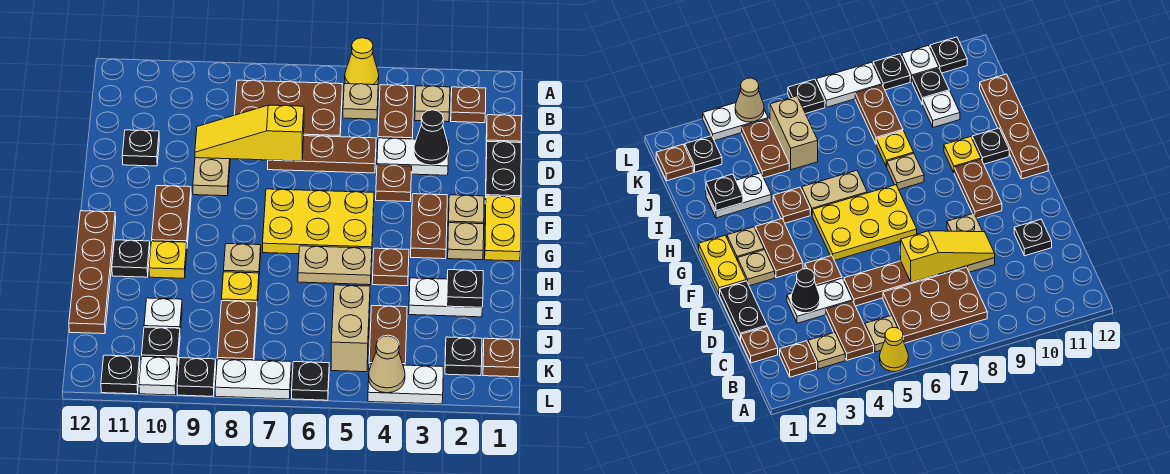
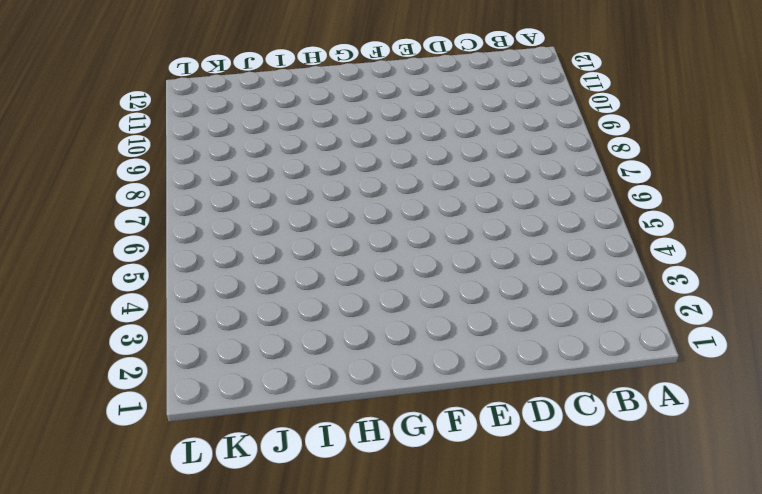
none -> yellow 1x1 cone [345,38,379,85]
none -> brown 1x1 plate [451,87,486,123]
none -> tan 1x1 plate [415,86,450,122]
none -> brown 1x2 plate [378,85,414,139]

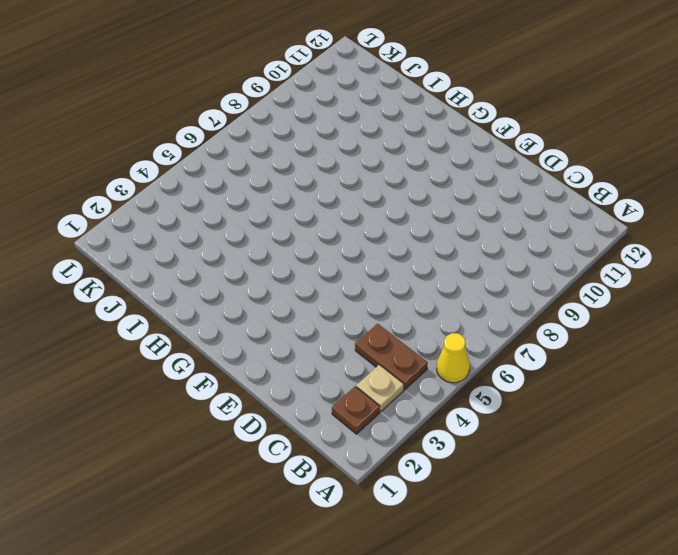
none -> tan 1x1 plate [343,84,378,119]
none -> brown 2x3 plate [235,80,343,137]
none -> brown 1x1 plate [486,115,522,145]
none -> black 1x2 plate [485,141,521,204]

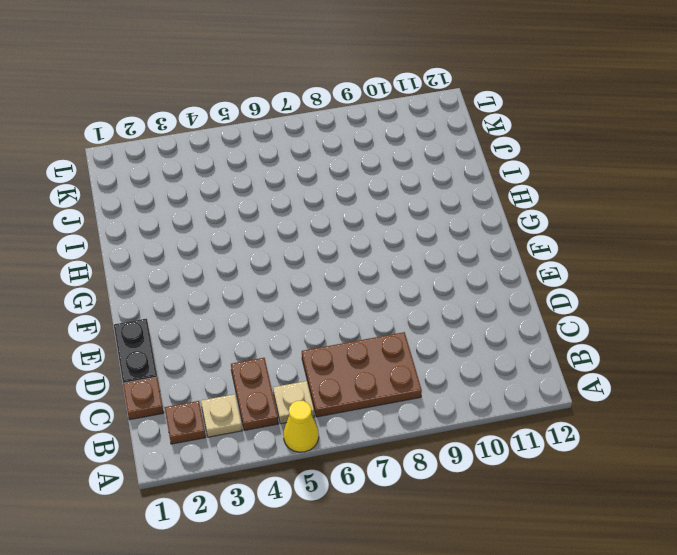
none -> white 1x2 plate [377,138,449,175]
none -> brown 1x3 plate [268,136,376,173]
none -> tan 1x2 plate [193,158,230,196]
none -> black 1x1 plate [122,130,159,166]

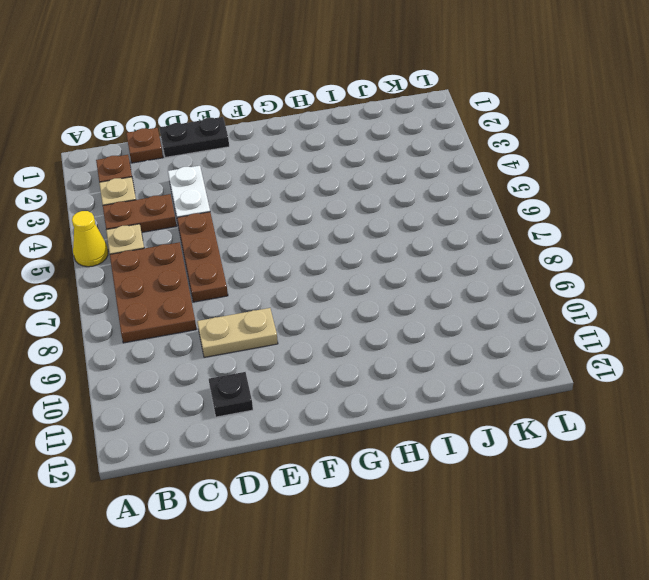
none -> brown 1x1 plate [376,165,412,202]
none -> yellow 1x2 plate [485,196,521,261]
none -> tan 1x1 plate [448,195,484,224]
none -> brown 1x2 plate [411,194,447,259]

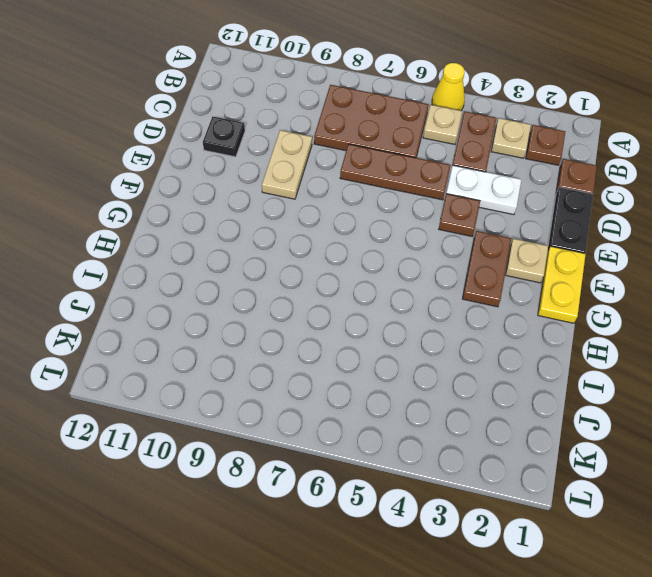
none -> yellow 2x3 plate [263,189,374,254]
none -> brown 1x2 plate [152,186,191,244]
none -> tan 1x1 plate [448,223,484,260]
none -> brown 1x4 plate [69,211,116,334]

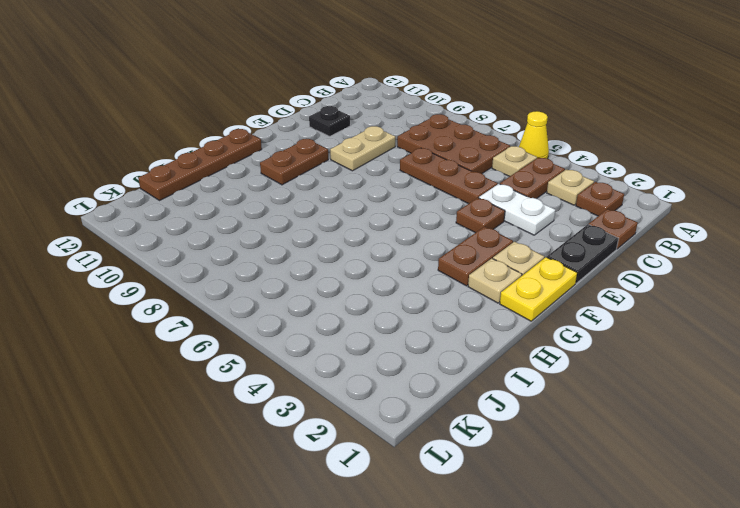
none -> yellow 2x3 plate [263,189,374,254]
none -> brown 1x1 plate [372,248,409,286]
none -> tan 1x2 plate [298,246,372,285]
none -> tan 1x1 plate [224,244,261,274]

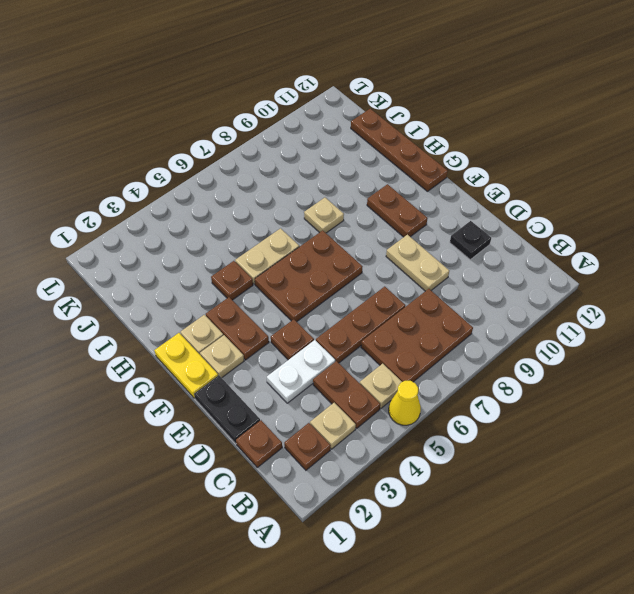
brown 2x3 plate [255,230,362,322] -> yellow 2x3 plate [263,189,374,254]
none -> yellow 1x1 plate [149,241,187,278]
none -> black 1x1 plate [112,240,150,277]
none -> white 1x2 plate [409,278,482,317]
none -> yellow 1x1 plate [222,272,259,306]

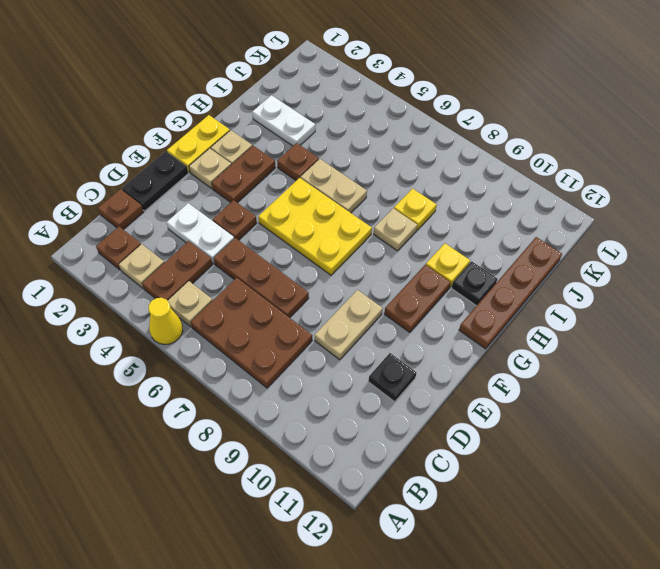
none -> brown 1x2 plate [369,306,407,365]
none -> tan 1x2 brick [331,285,370,372]
none -> brown 1x2 plate [217,301,257,360]
none -> white 1x1 plate [144,298,182,333]

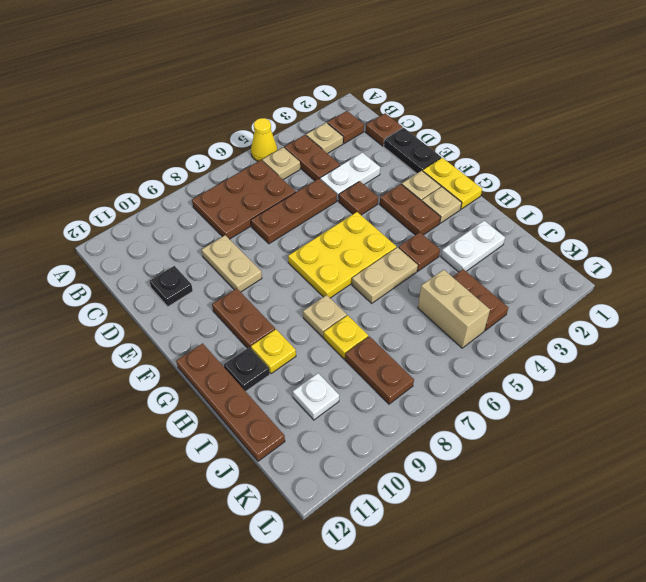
none -> brown 1x1 plate [483,338,520,377]
none -> black 1x1 plate [445,337,482,376]
none -> black 1x1 plate [142,327,180,359]
none -> white 1x2 plate [368,364,443,404]

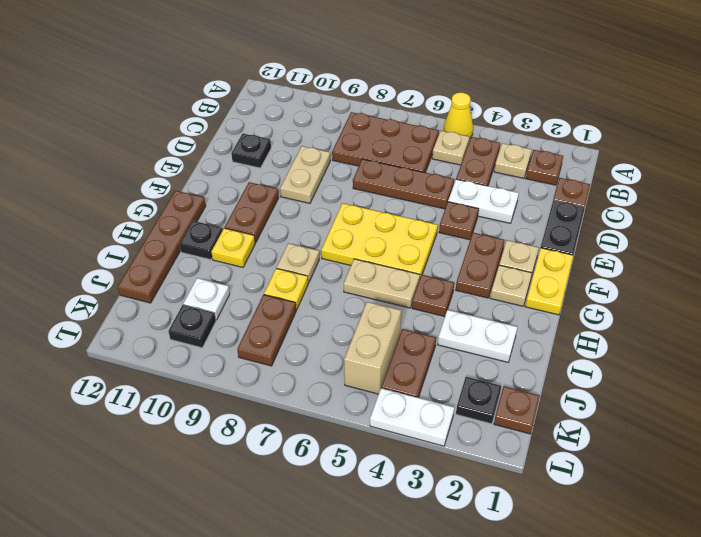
none -> black 1x1 plate [292,362,329,400]
none -> white 1x2 plate [215,359,291,399]
none -> black 1x1 plate [177,358,216,396]
none -> white 1x1 plate [139,356,178,395]

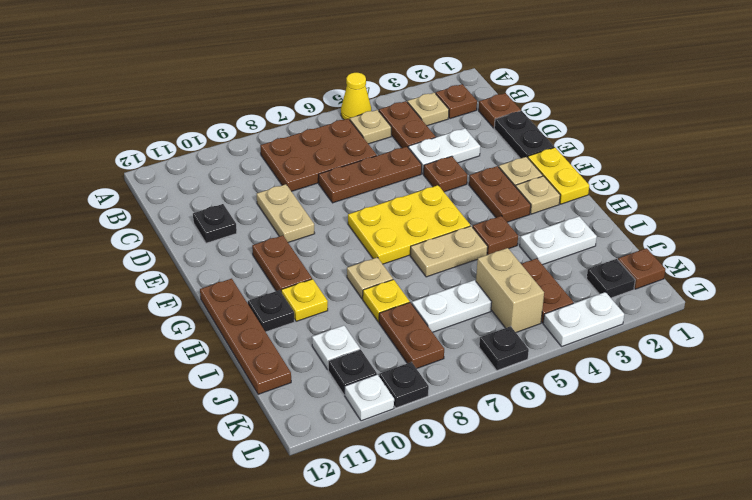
white 1x2 plate [412,280,492,332] -> white 1x2 plate moved to [215,359,291,399]
none -> black 1x1 plate [101,355,140,394]
none -> black 1x1 cone [414,110,449,165]
none -> yellow 1x3 slope [195,105,304,161]
none -> black 1x1 plate [447,270,483,307]

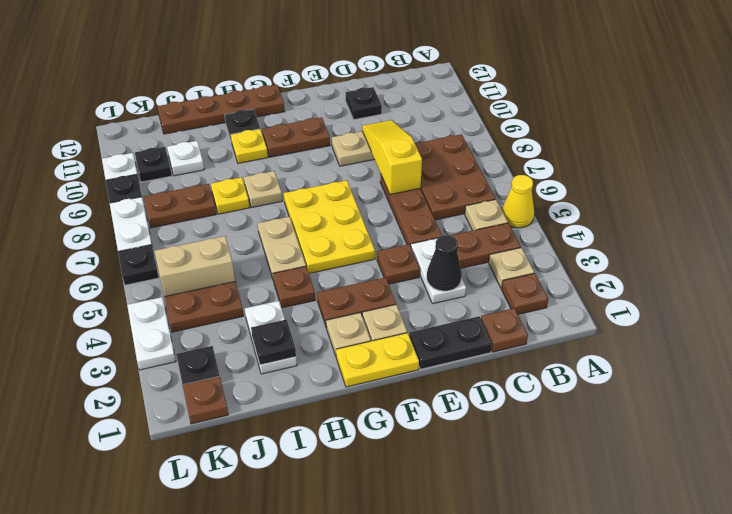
none -> black 1x1 plate [101,355,140,394]
none -> tan 1x1 cone [369,336,405,393]

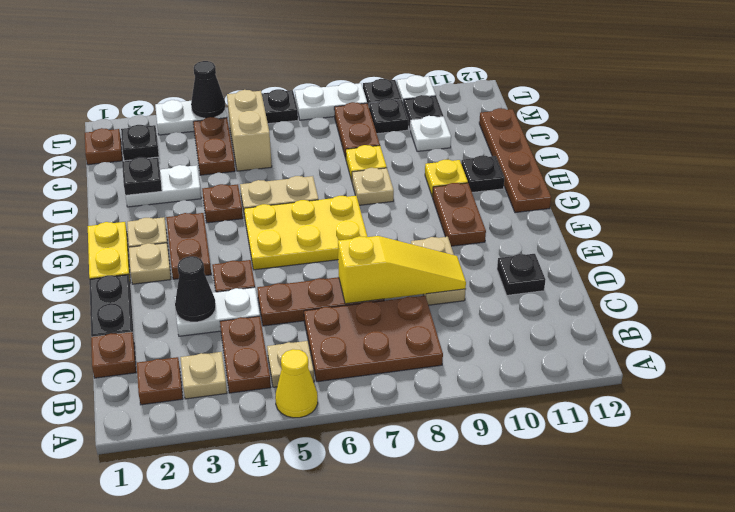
black 1x1 plate [369,99,409,134] -> black 1x1 plate moved to [101,355,140,394]
black 1x1 cone [191,61,225,118] -> tan 1x1 cone [369,336,405,393]

